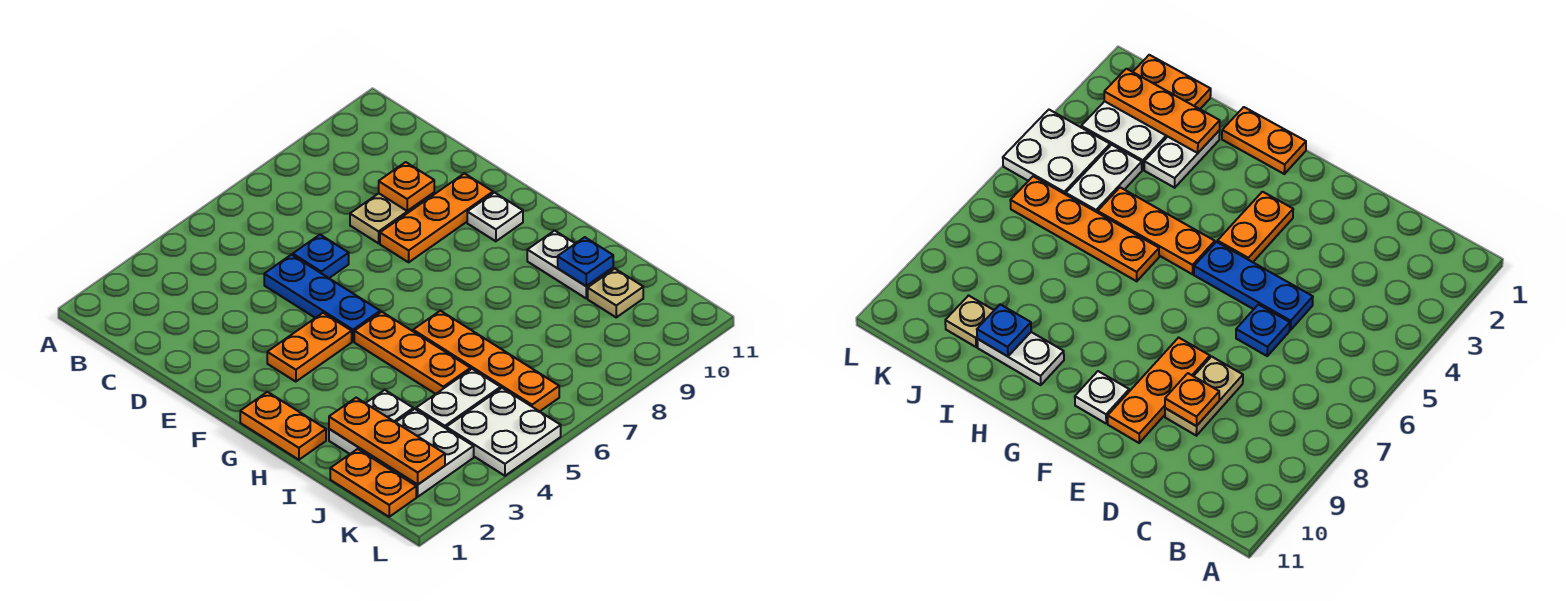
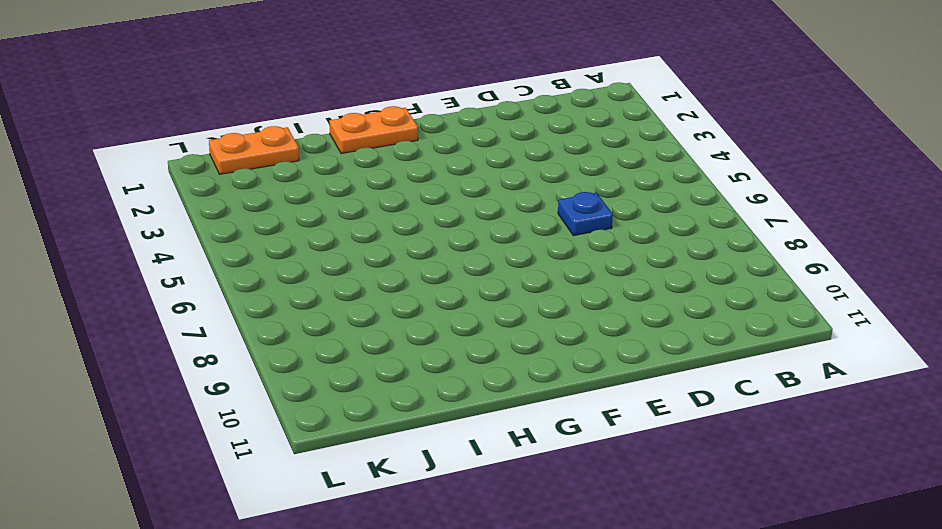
none -> blue 1x3 plate [264,255,380,341]
none -> tan 1x2 plate [350,193,434,243]
none -> orange 1x3 plate [380,173,493,262]

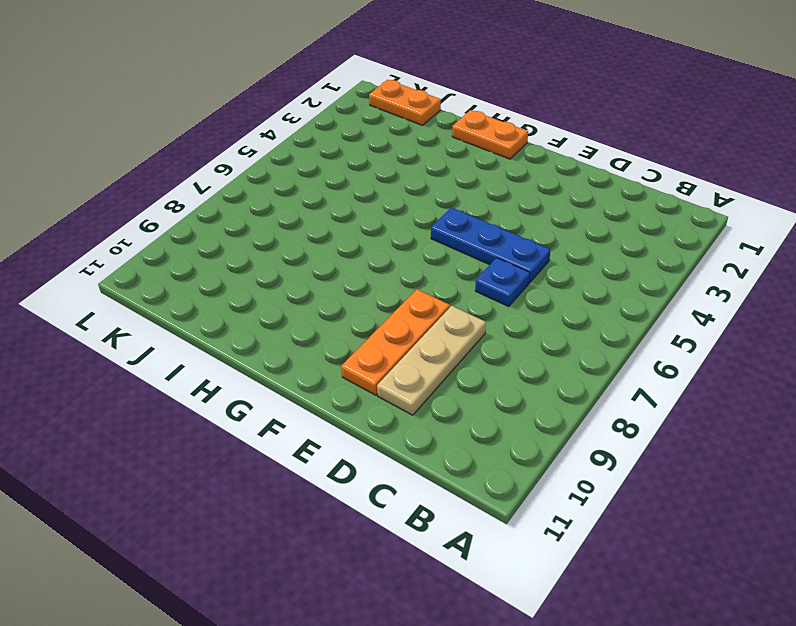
tan 1x3 plate [377,306,486,415] -> tan 1x2 plate [350,193,434,243]
none -> orange 1x2 plate [267,313,352,382]
none -> white 1x1 plate [467,193,523,241]
none -> orange 1x3 plate [354,312,471,394]

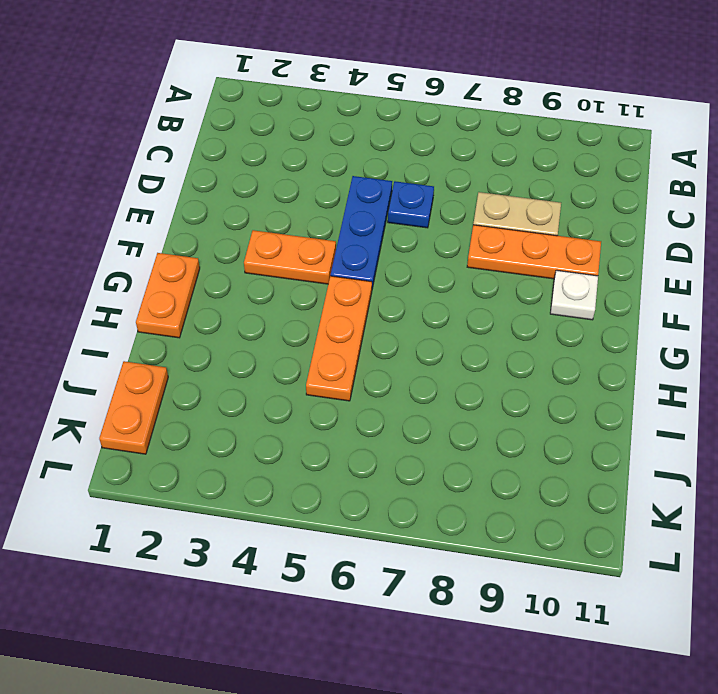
none -> orange 1x4 plate [413,311,559,411]
none -> white 1x2 plate [527,231,613,298]
none -> white 1x2 plate [329,390,413,454]

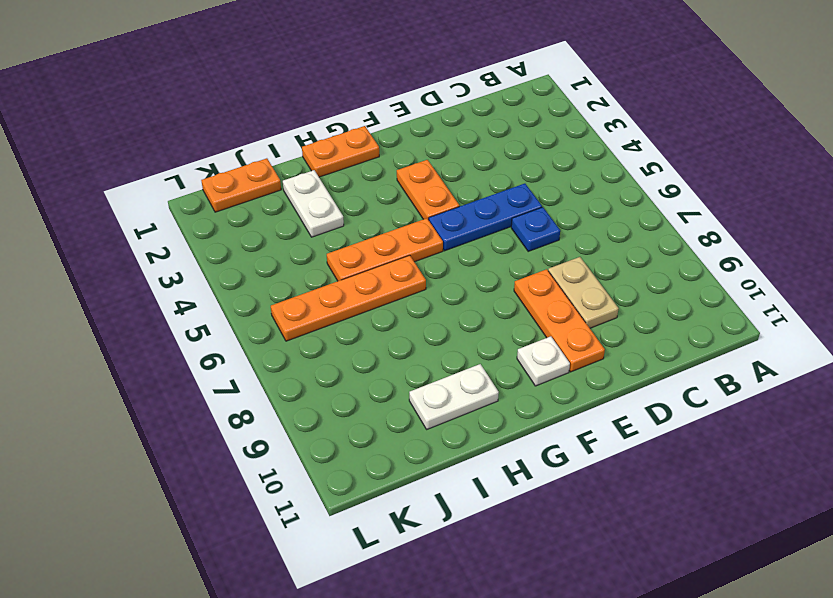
none -> white 2x2 plate [359,409,474,497]
none -> white 1x2 plate [416,369,501,428]
none -> tan 1x1 plate [588,269,643,317]

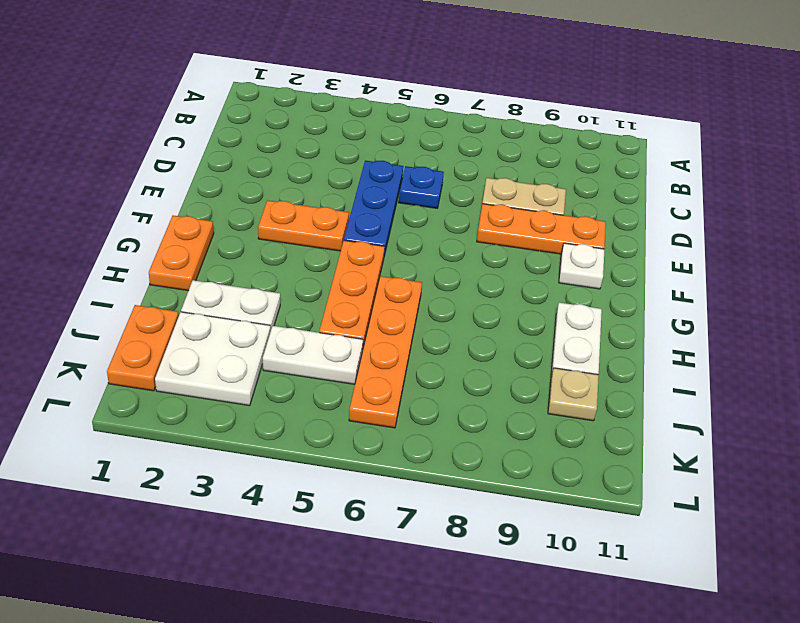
none -> white 2x2 plate [446,388,561,476]
none -> orange 1x1 plate [379,162,434,211]
none -> orange 1x3 plate [329,398,445,485]

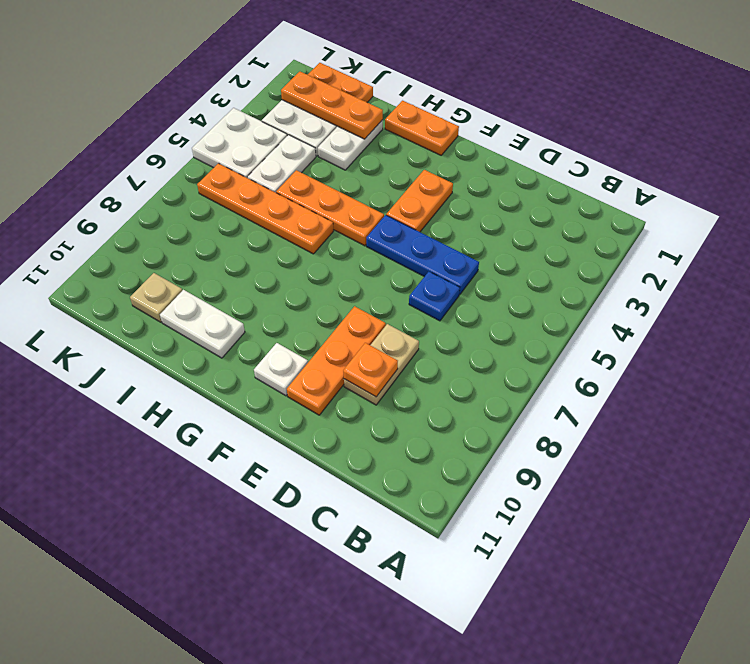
none -> blue 1x1 plate [558,237,613,286]

